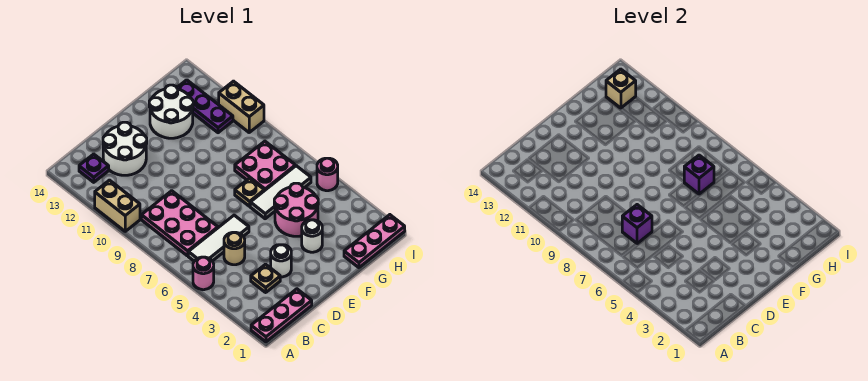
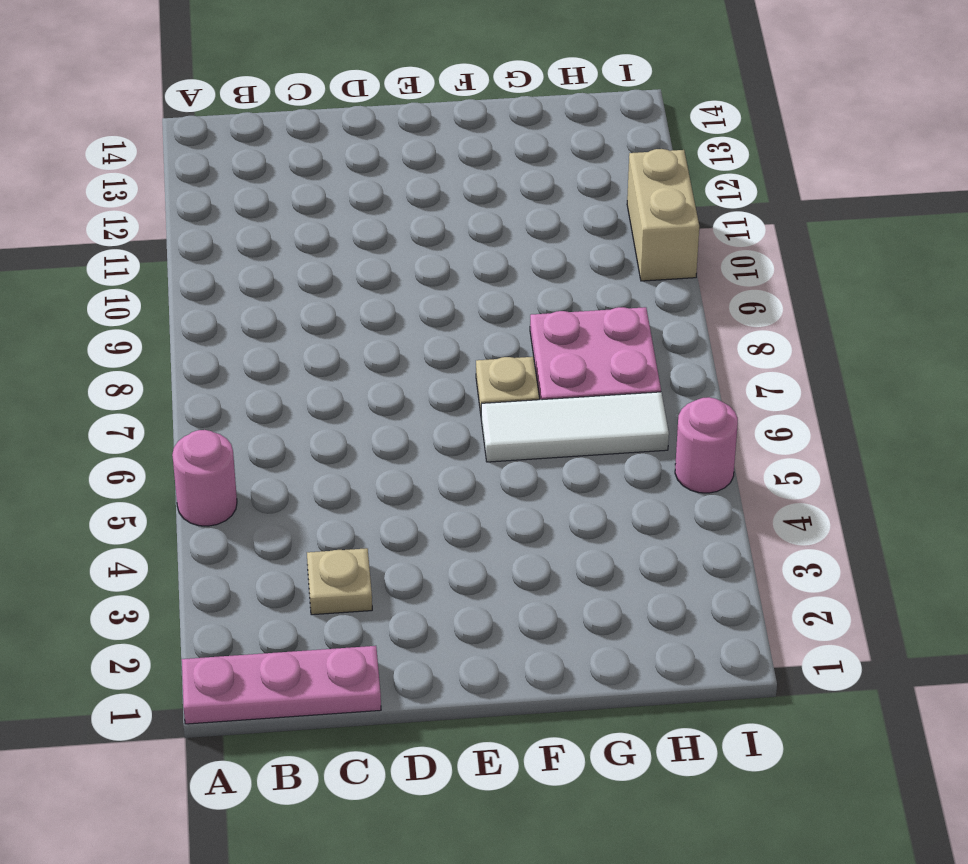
none -> tan 1x2 brick [95,180,140,231]
none -> white 1x3 tile [188,215,249,261]
none -> pink 2x3 plate [141,191,218,256]

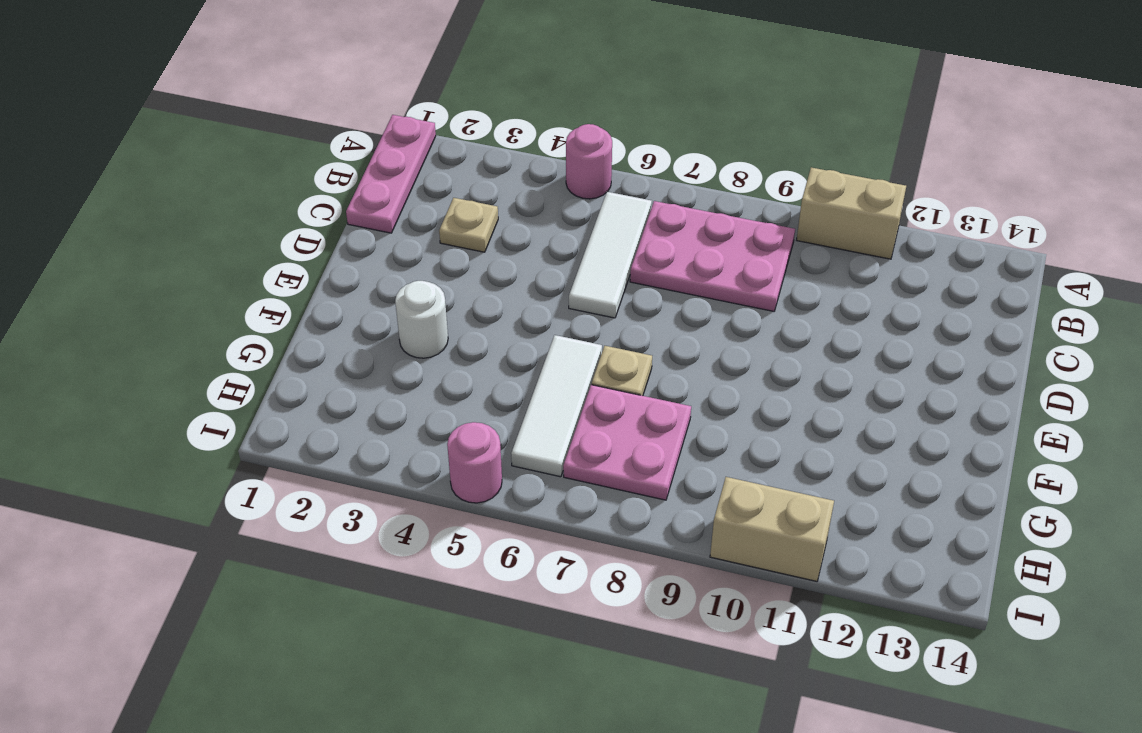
none -> purple 1x1 plate [79,154,109,182]
none -> tan 1x1 round brick [224,232,245,265]
none -> white 2x2 round brick [103,122,147,175]

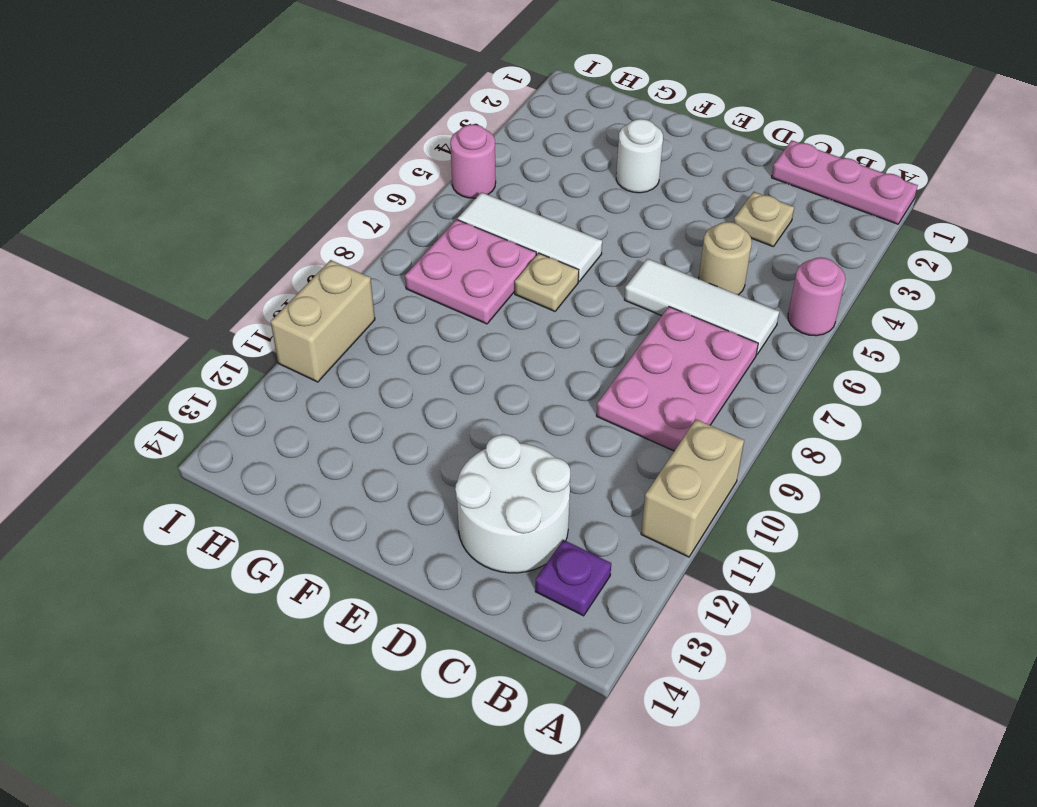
none -> white 1x1 round brick [271,245,291,277]
none -> pink 2x2 round brick [274,183,318,236]
none -> white 2x2 round brick [149,85,193,138]

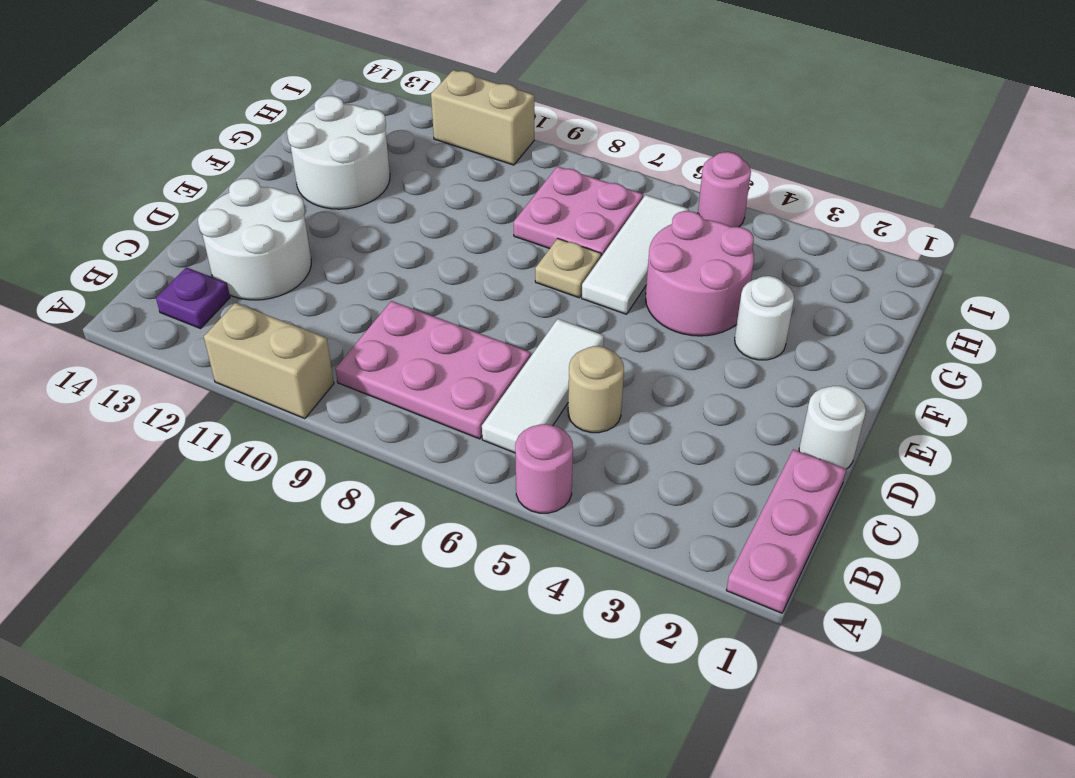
white 1x1 round brick [799,386,866,469] -> white 1x1 round brick moved to [271,245,291,277]
none -> tan 1x1 plate [251,264,280,292]
none -> pink 1x3 plate [344,215,405,268]
none -> purple 1x3 plate [177,80,233,133]

